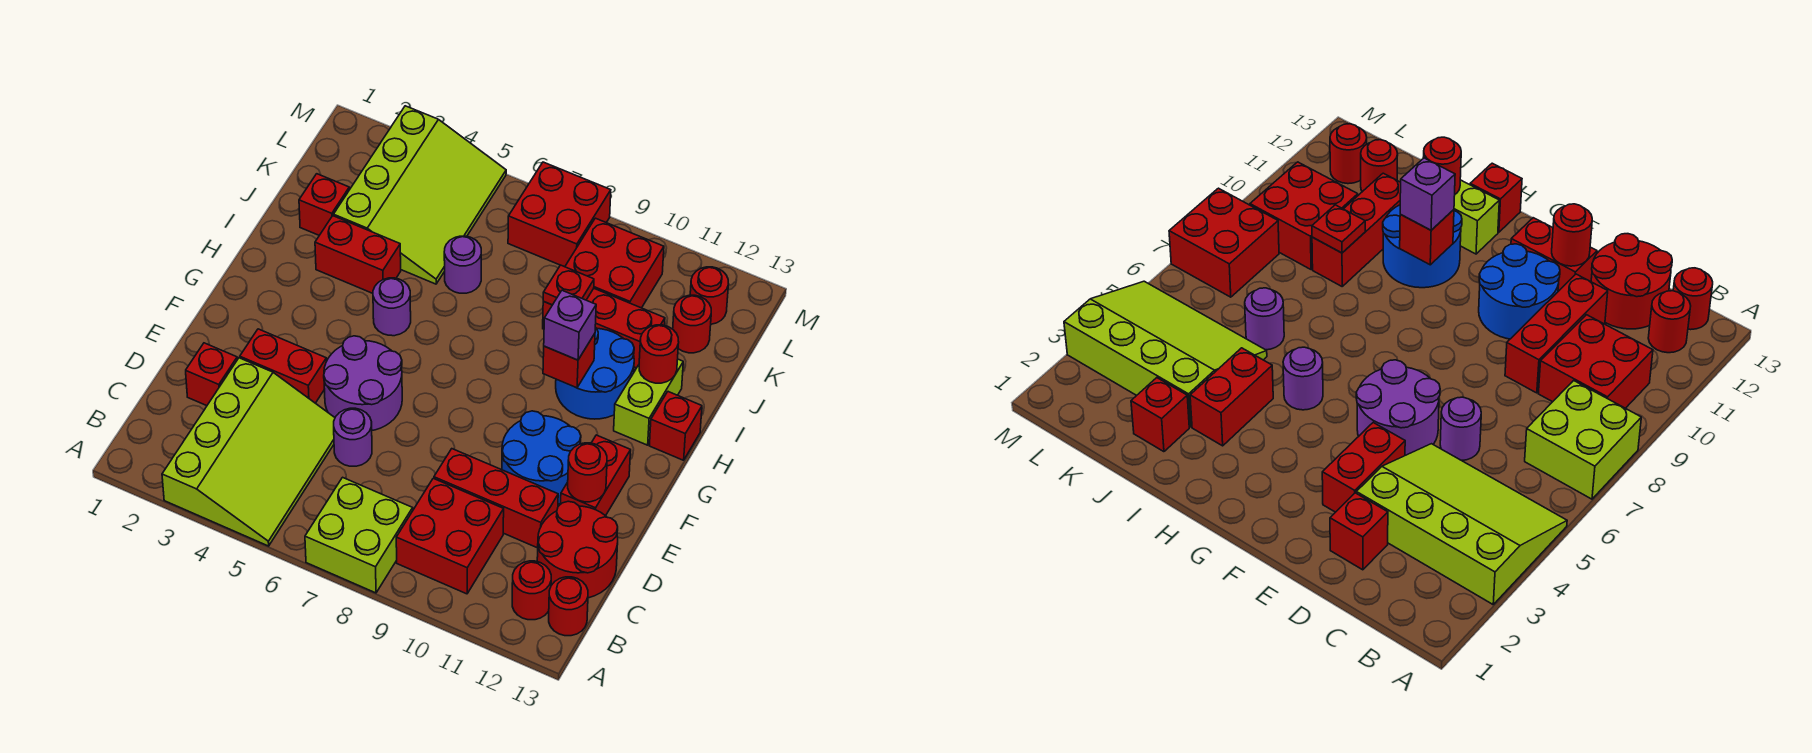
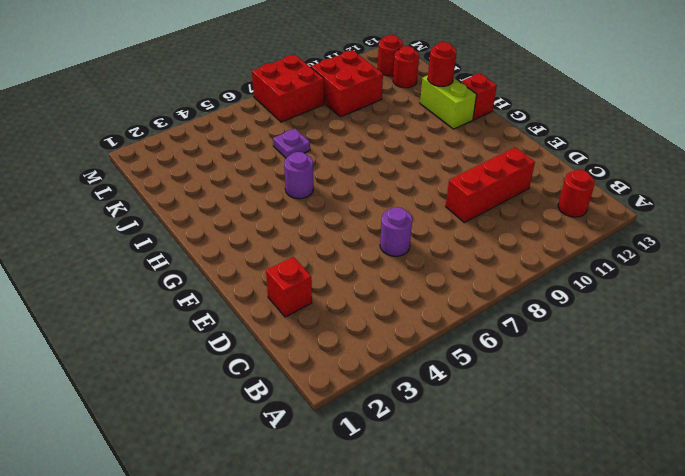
purple 1x1 plate [273,129,310,158] -> purple 1x1 round brick [444,236,481,293]
none -> lime 3x4 slope [162,358,335,546]
none -> lime 2x2 brick [305,477,413,593]
none -> red 2x2 brick [396,478,504,594]
none -> red 1x1 round brick [549,577,588,636]

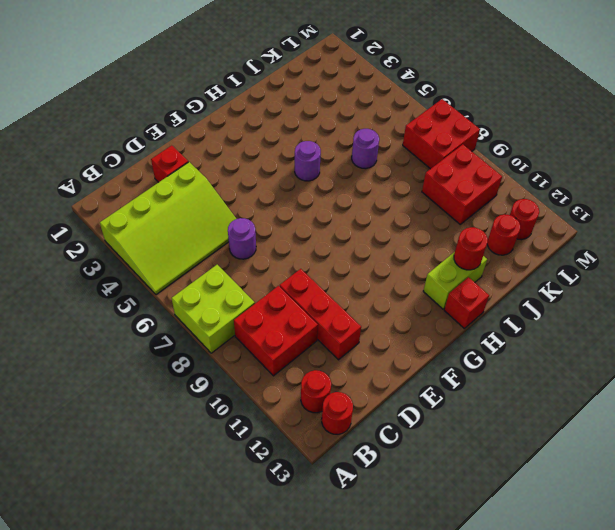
none -> red 2x2 round brick [537,501,618,598]
none -> red 1x2 brick [240,329,326,403]
none -> purple 2x2 round brick [324,336,402,430]
none -> blue 2x2 round brick [502,411,581,504]

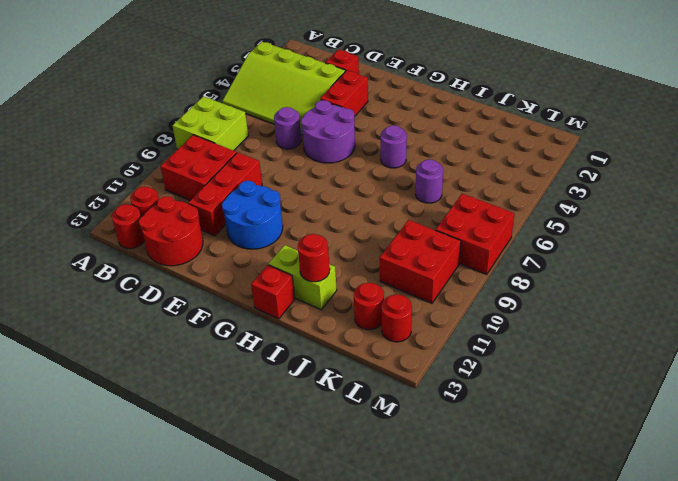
none -> red 1x2 brick [561,435,631,516]
none -> blue 2x2 round brick [556,327,634,419]
none -> red 1x2 brick [315,216,401,293]
none -> red 1x1 brick [299,174,349,235]

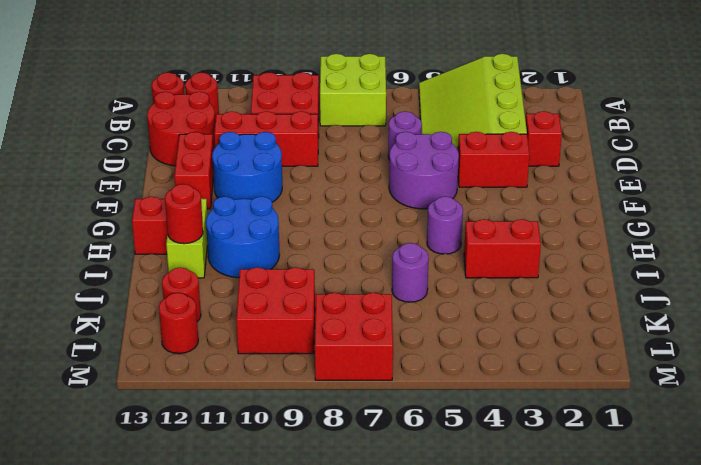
none -> red 1x1 brick [299,174,349,235]
none -> lime 3x4 slope [334,106,506,284]
none -> red 1x3 brick [543,289,665,368]
none -> red 1x1 round brick [568,443,607,502]

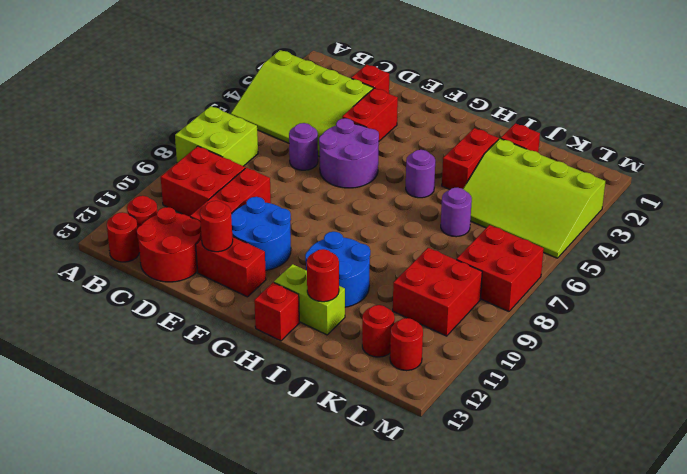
none -> red 1x3 brick [543,289,665,368]
none -> red 1x1 brick [543,334,595,388]
none -> red 1x1 plate [543,265,594,305]
none -> purple 1x1 brick [544,290,596,360]

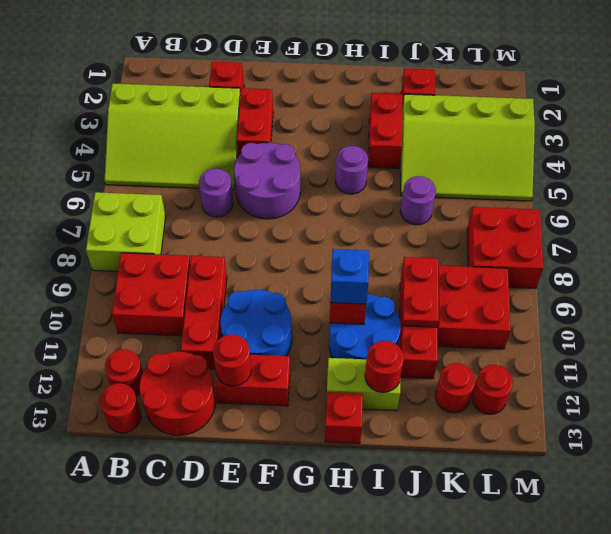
blue 1x1 brick [330,249,369,304] -> purple 1x1 brick [544,290,596,360]
red 1x2 plate [403,257,439,327] -> red 1x1 plate [543,265,594,305]

